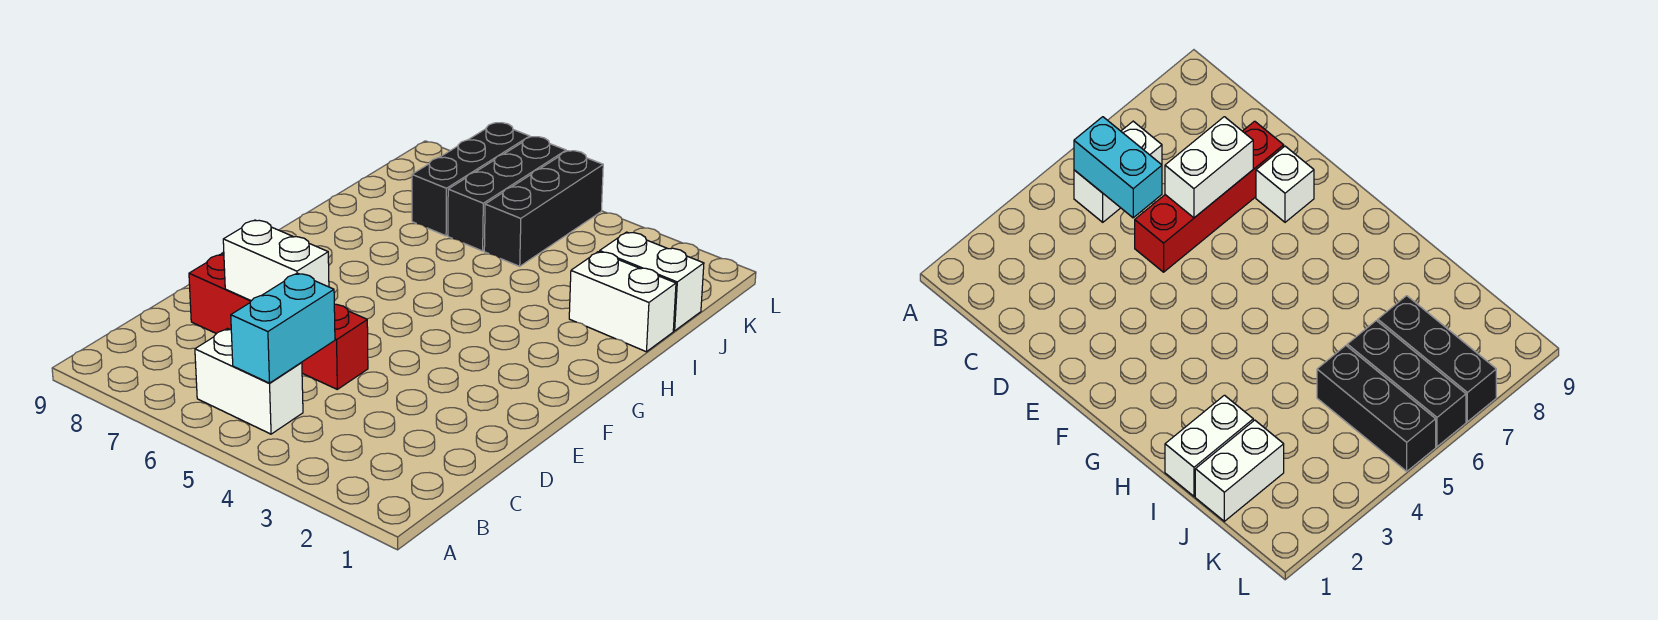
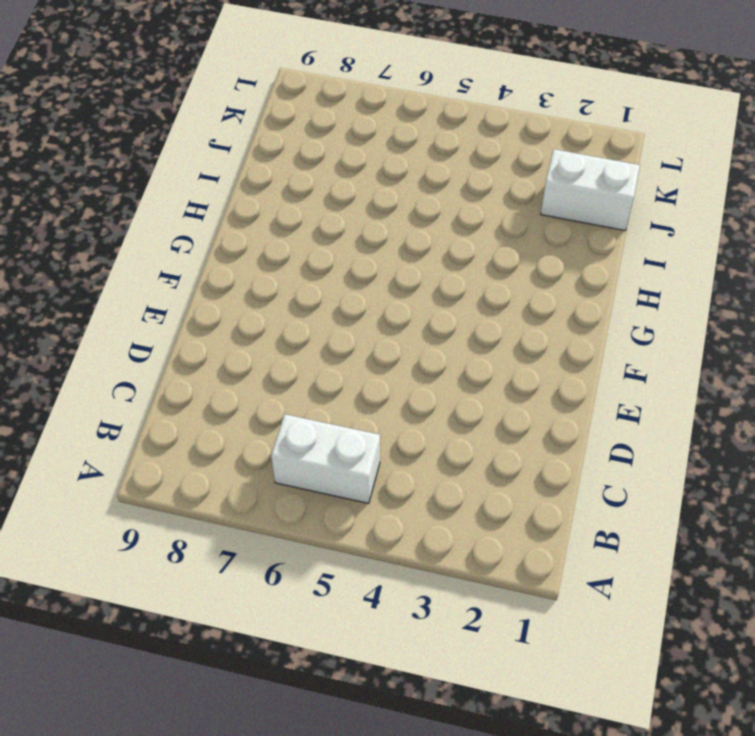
none -> red 1x4 brick [189,254,368,389]
none -> white 1x1 brick [1256,146,1314,222]

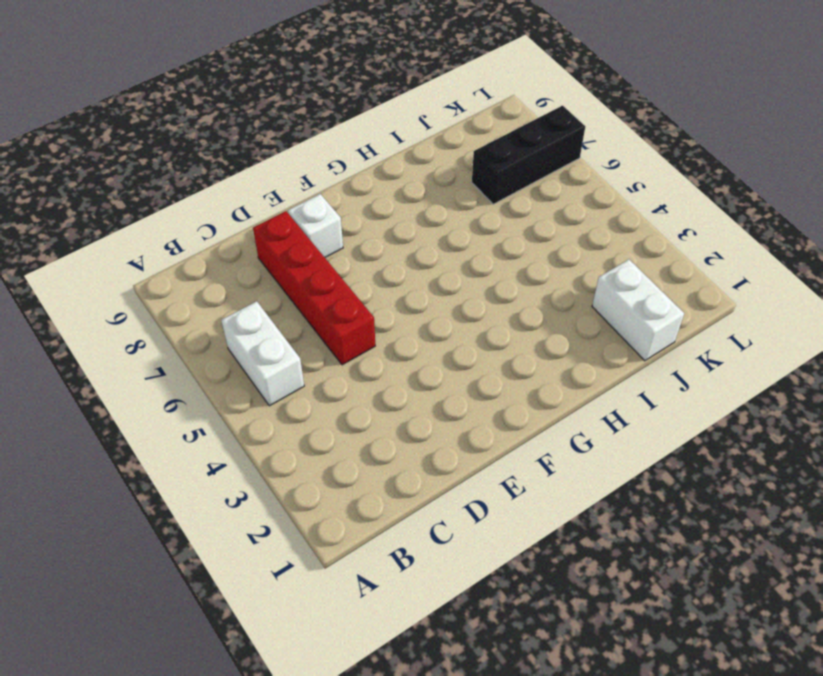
none -> white 1x2 brick [569,252,676,352]
none -> black 1x3 brick [484,151,603,266]

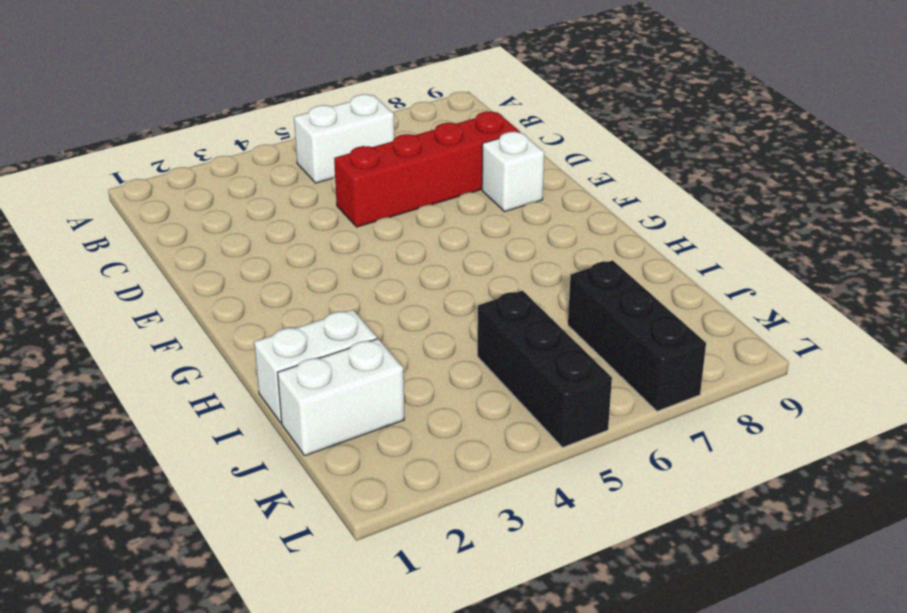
none -> black 1x3 brick [448,137,566,251]
none -> cyan 1x2 brick [231,273,335,383]

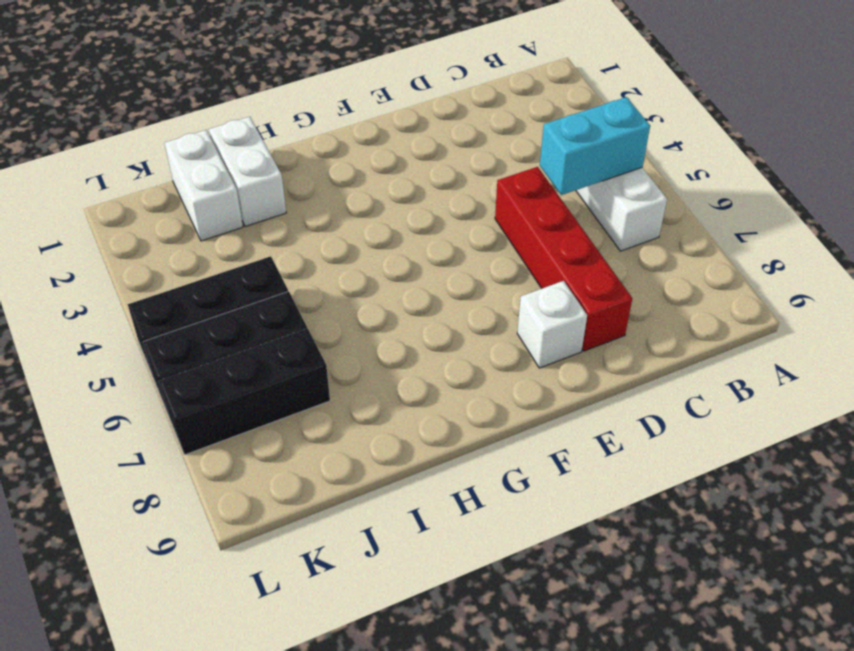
none -> white 1x2 brick [223,220,329,301]

